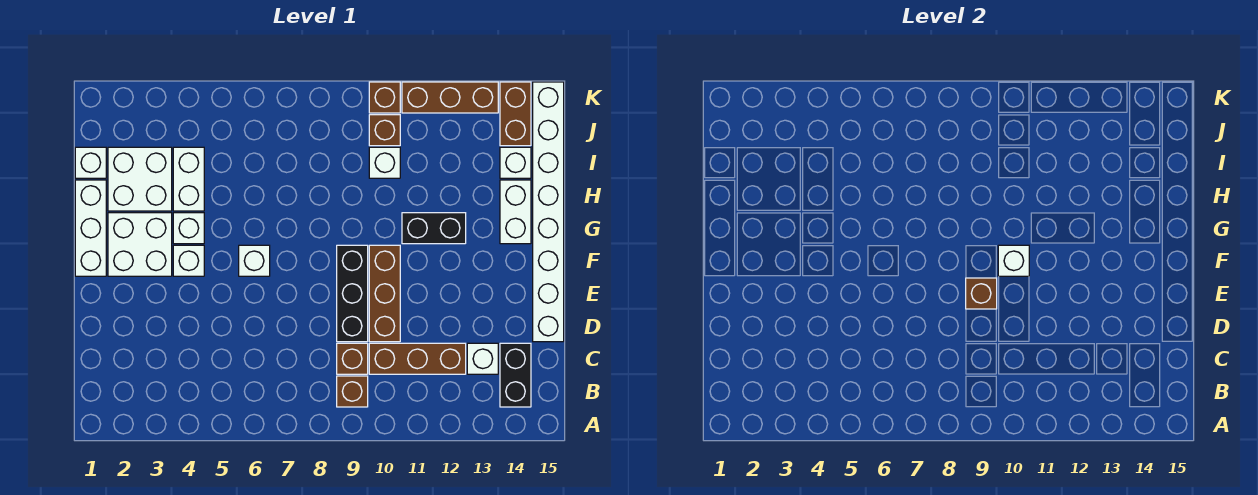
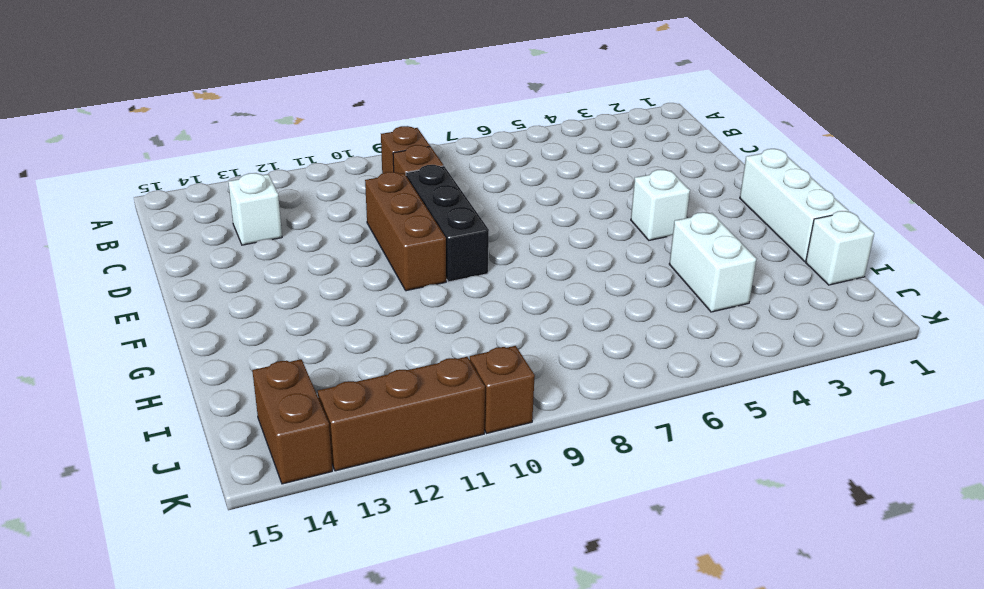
none -> black 1x2 brick [500,343,531,407]
none -> brown 1x3 brick [369,343,466,374]
none -> white 1x8 brick [533,82,564,342]

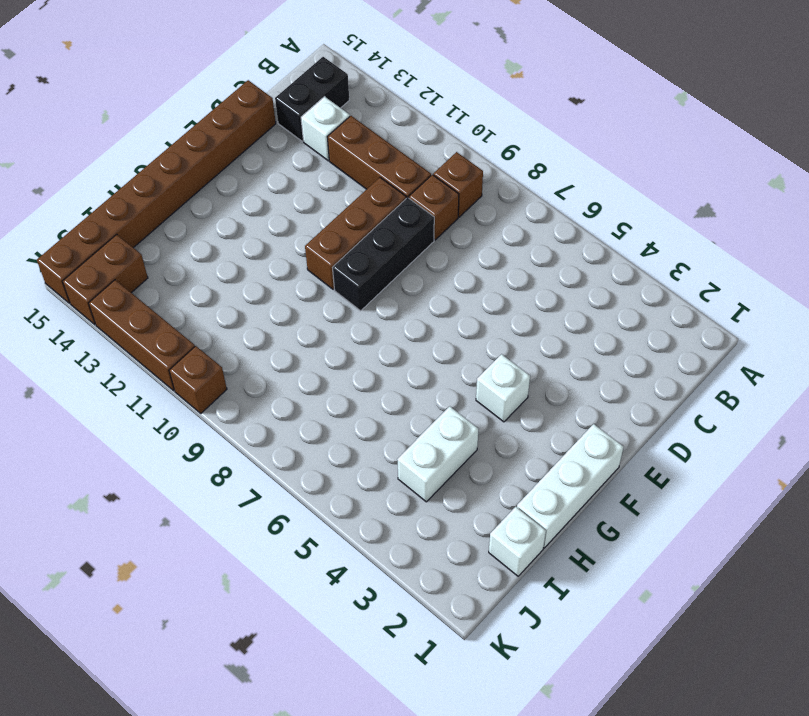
brown 1x8 brick [37,80,276,303] -> white 1x8 brick [533,82,564,342]
none -> white 2x2 brick [108,213,172,276]
none -> white 1x1 brick [239,245,270,276]
none -> white 1x1 brick [173,213,204,244]

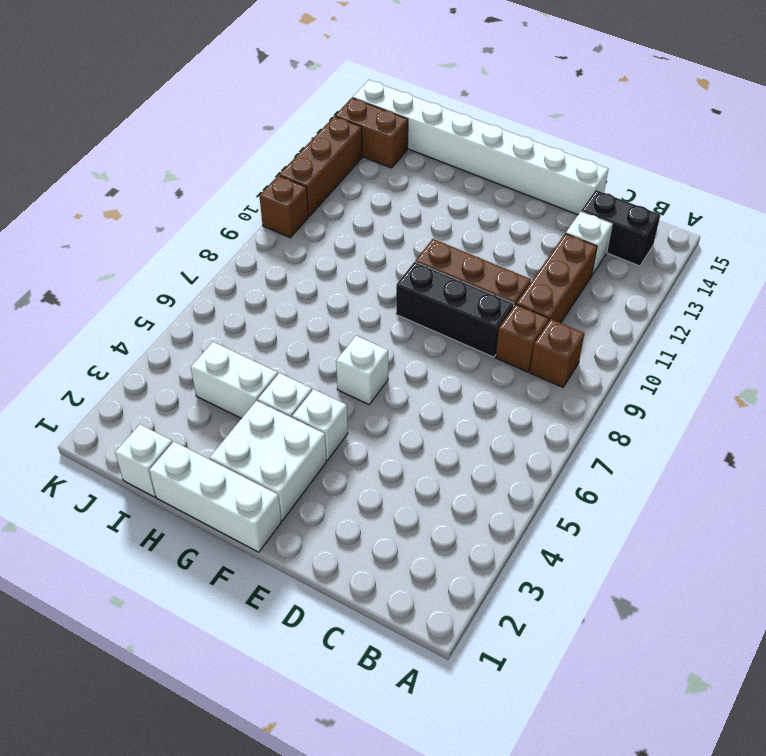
none -> black 1x2 brick [402,213,466,244]
none -> white 1x2 brick [500,180,531,244]
none -> white 2x2 brick [108,147,172,211]

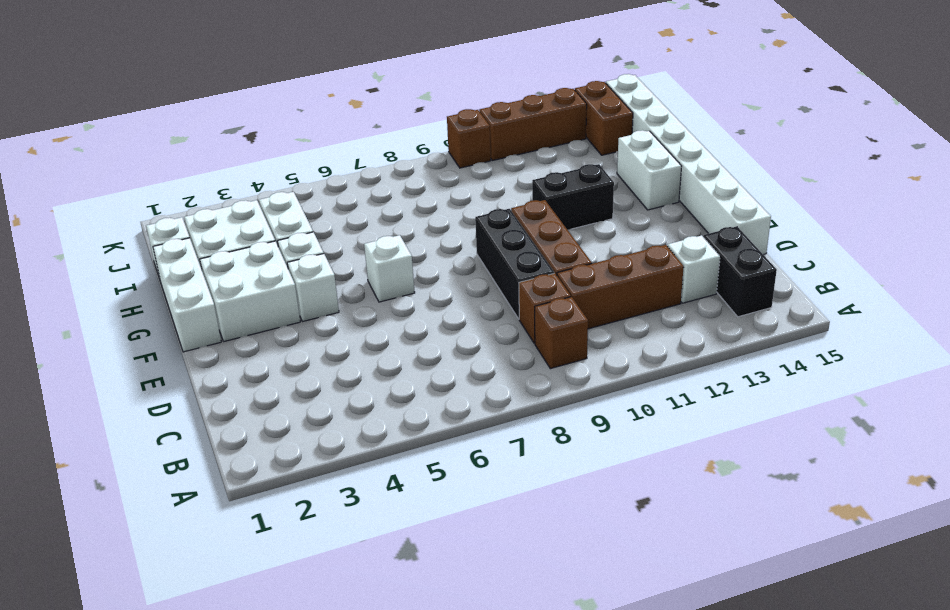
none -> white 1x1 brick [369,147,400,178]
none -> white 1x1 brick [500,147,531,178]
none -> brown 1x1 brick [369,115,400,146]

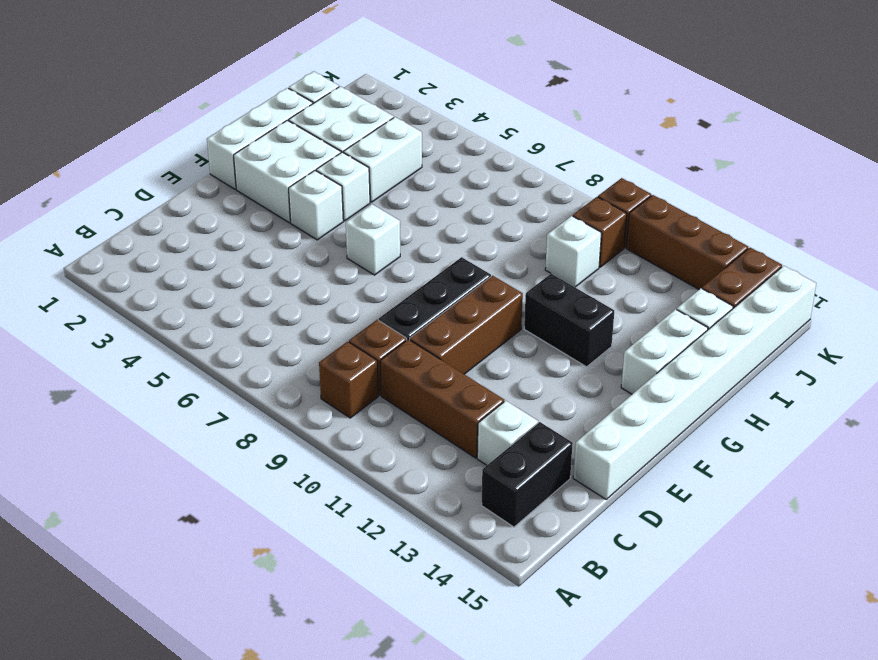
none -> brown 1x1 brick [966,278,997,309]
none -> white 1x1 brick [998,245,1029,276]

